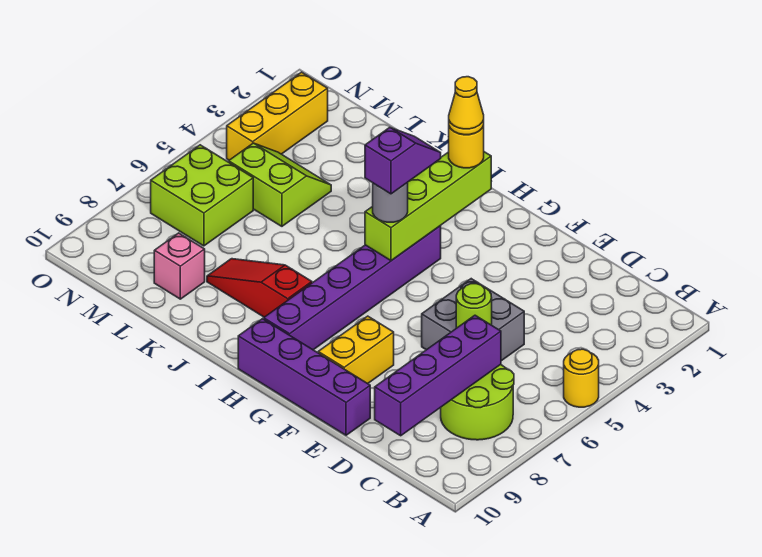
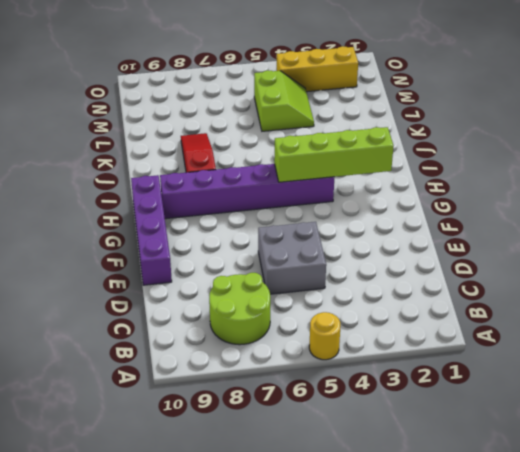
none -> yellow 1x2 brick [318,316,394,384]
none -> pink 1x1 brick [154,233,205,299]
none -> lime 2x2 brick [151,145,253,246]

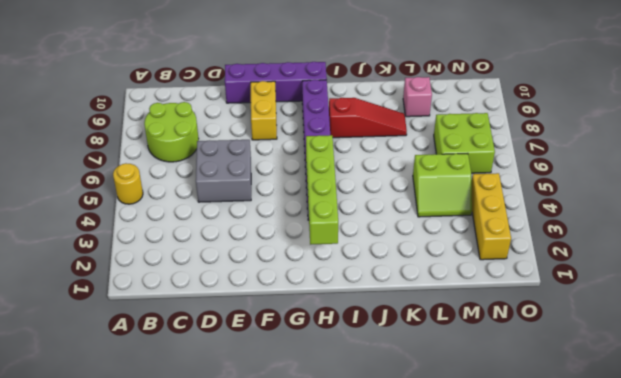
none -> purple 1x4 brick [375,315,501,436]
none -> lime 1x1 round brick [456,284,492,328]
none -> yellow 1x1 round brick [449,126,484,168]

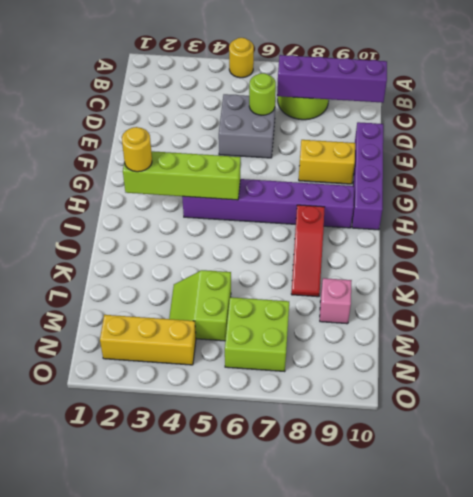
none -> grey 1x1 round brick [373,182,408,222]
none -> yellow 1x1 cone [449,77,484,135]
none -> purple 1x2 slope [365,127,441,194]

